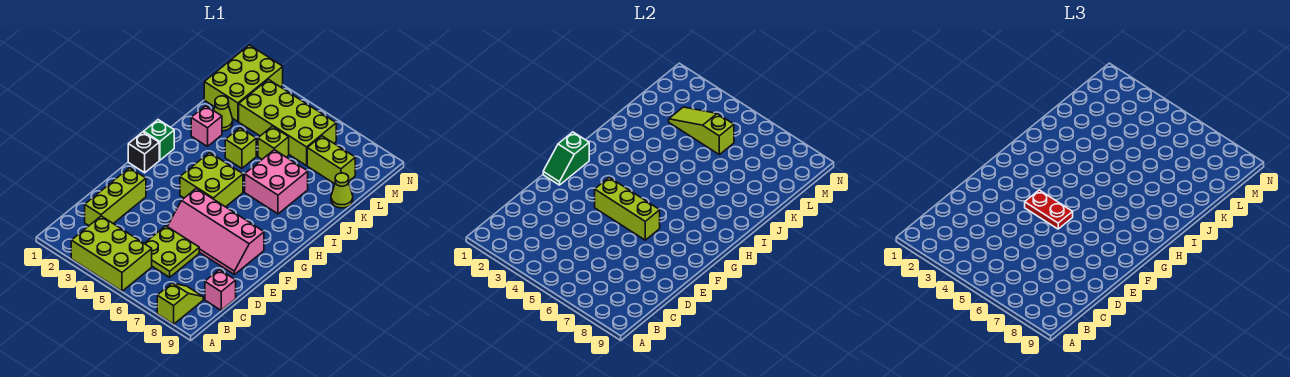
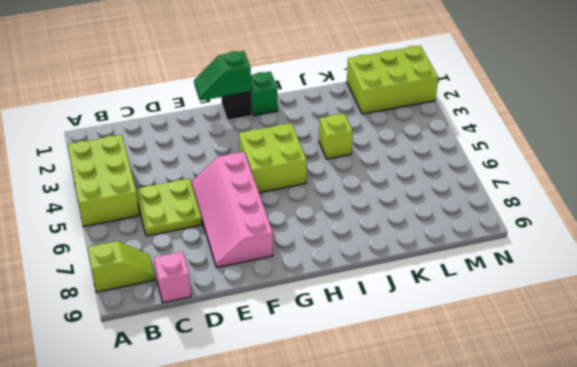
none -> lime 1x3 brick [85,168,146,226]
none -> pink 2x2 brick [245,150,308,214]
none -> pink 1x1 brick [191,106,222,146]

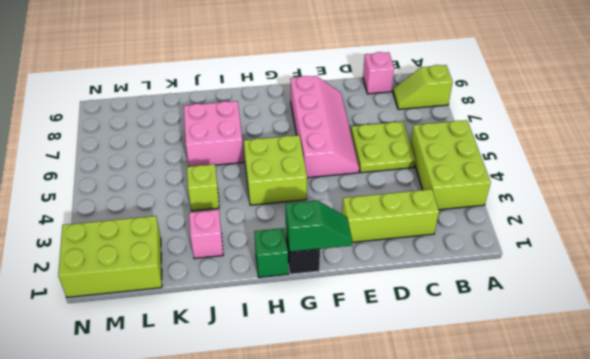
none -> lime 1x1 cone [214,96,233,131]
none -> lime 1x1 brick [258,126,289,159]
none -> lime 1x1 cone [331,173,353,208]

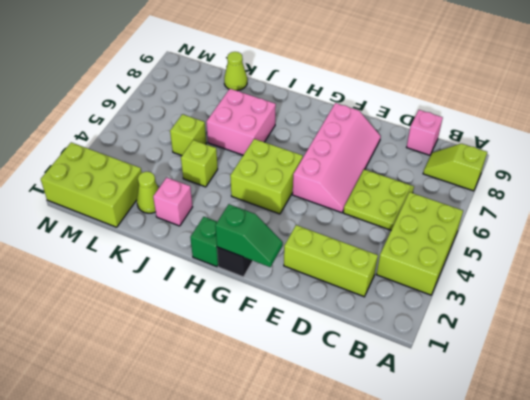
none -> lime 2x4 brick [239,80,336,166]
none -> lime 1x2 brick [307,136,355,184]
none -> lime 1x3 brick [595,177,660,240]

